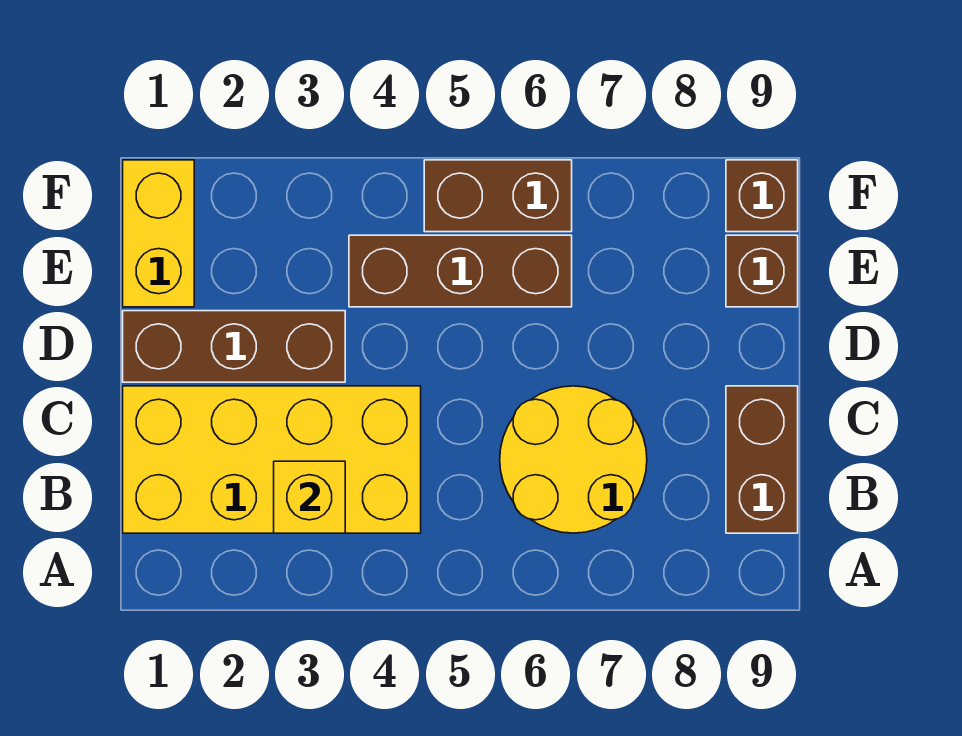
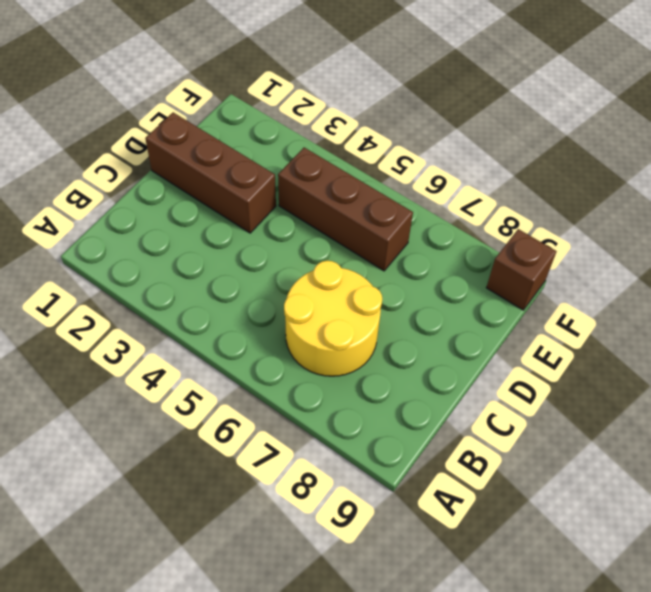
none -> yellow 2x4 brick [123,386,421,533]
none -> brown 1x2 brick [726,386,798,533]

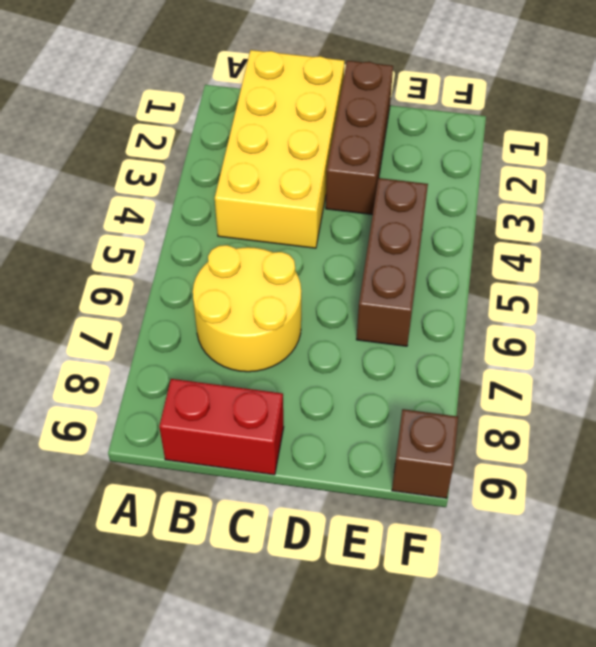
red 1x2 brick [159,379,284,475] -> brown 1x2 brick [726,386,798,533]
none -> yellow 1x2 brick [123,160,194,307]
none -> brown 1x1 brick [726,235,798,307]

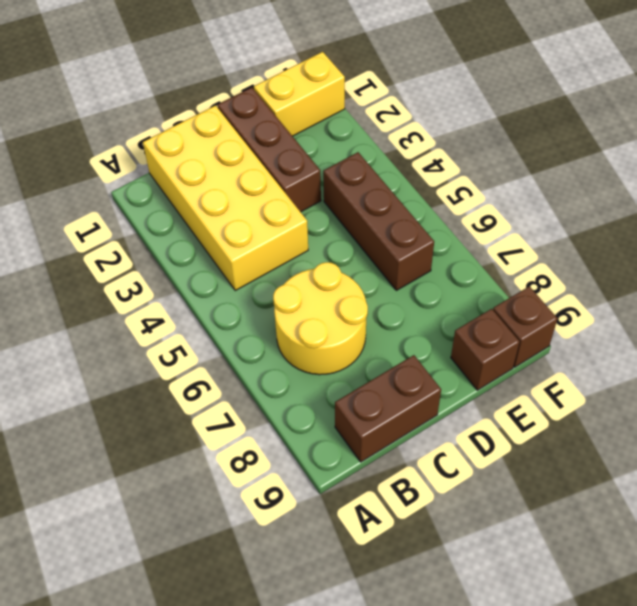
none -> brown 1x2 brick [424,160,572,232]
none -> yellow 1x1 brick [274,461,345,533]

